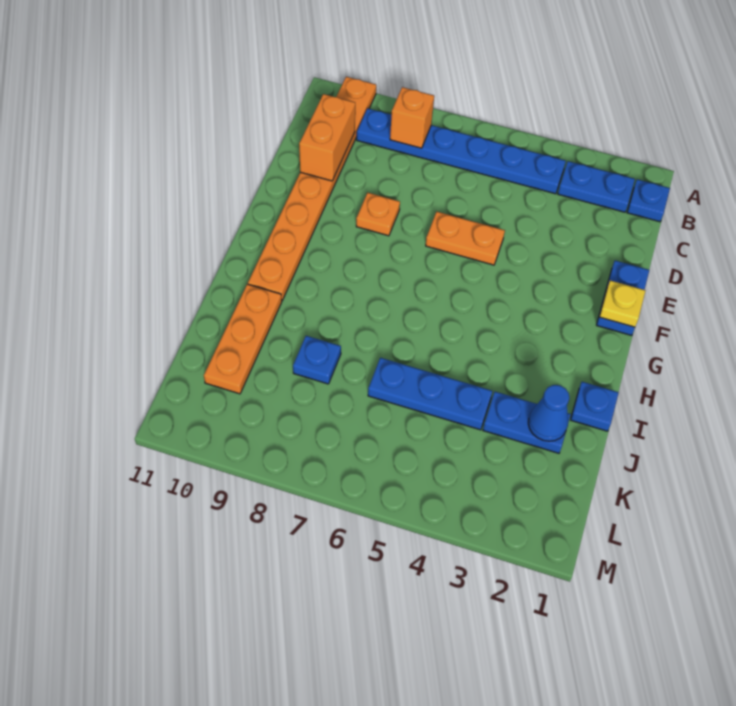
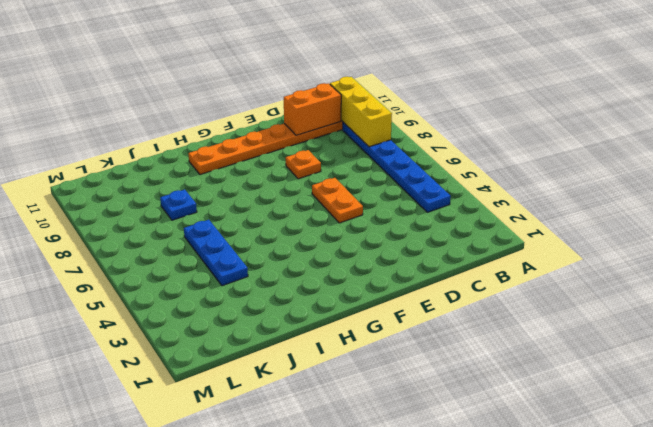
yellow 1x3 brick [330,77,392,147] -> orange 1x1 brick [390,87,434,148]
none -> blue 1x1 plate [627,179,670,222]
none -> blue 1x2 plate [558,161,635,212]
none -> blue 1x2 plate [597,261,649,336]

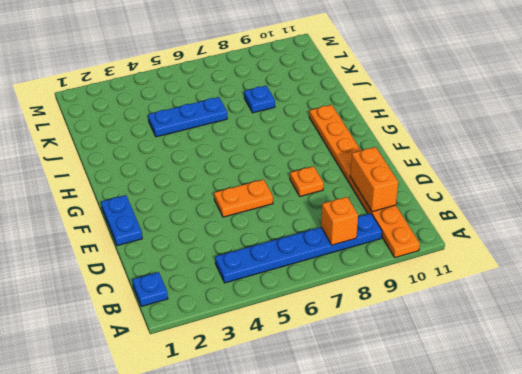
none -> blue 1x2 plate [558,161,635,212]
none -> blue 1x1 plate [571,382,619,431]
none -> orange 1x3 plate [204,284,282,394]

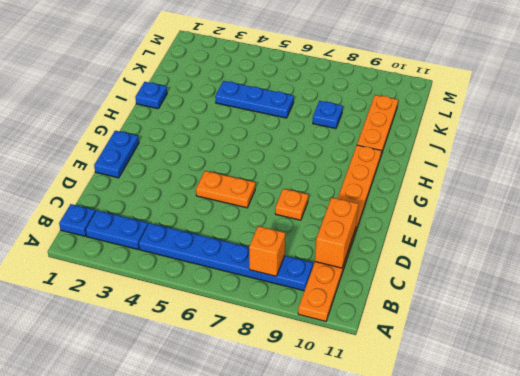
none -> blue 1x2 plate [483,392,571,453]
none -> yellow 1x1 plate [599,280,646,327]
none -> blue 1x1 cone [528,385,569,441]

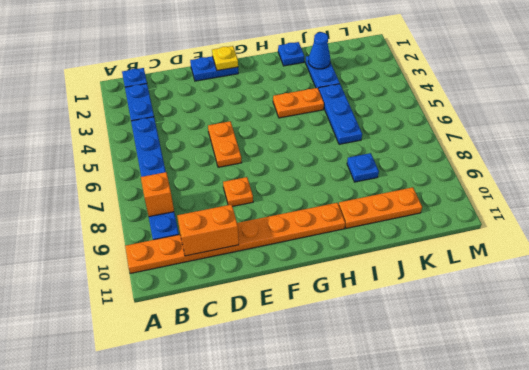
orange 1x2 plate [273,88,324,118] -> none

